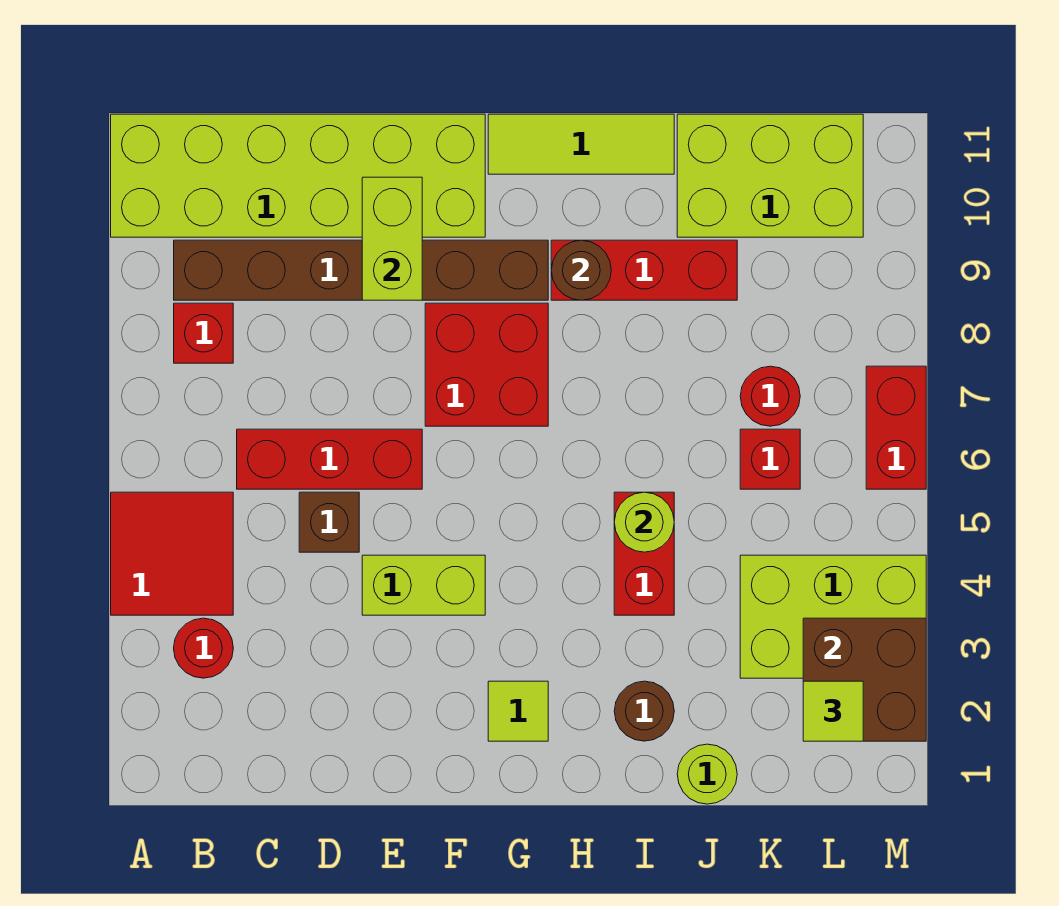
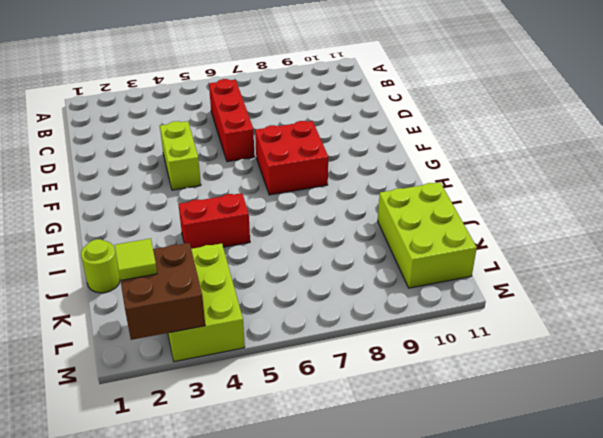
none -> red 2x2 tile [111,492,233,615]
none -> lime 2x6 brick [111,114,485,237]
none -> red 1x1 round brick [174,618,233,678]

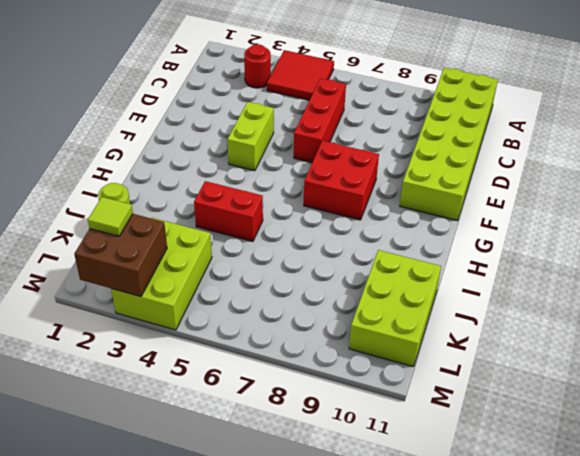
none -> red 1x1 brick [174,303,233,363]
none -> brown 1x6 brick [174,240,548,300]
none -> brown 1x1 brick [299,492,359,552]

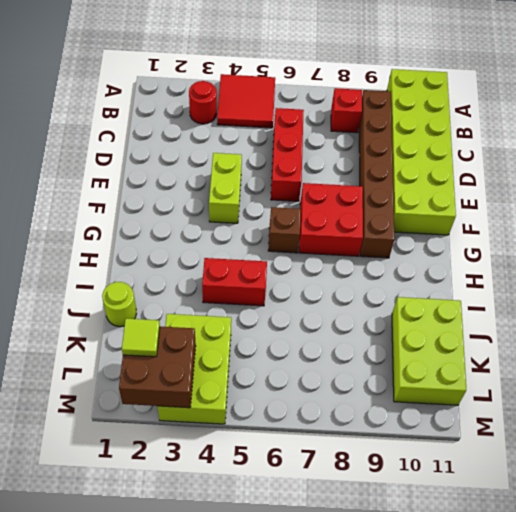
brown 1x1 brick [268,207,301,253] -> brown 1x1 brick moved to [299,492,359,552]
none -> lime 1x1 tile [488,681,548,741]
none -> lime 1x3 tile [488,114,674,174]
none -> red 1x3 brick [551,240,737,300]

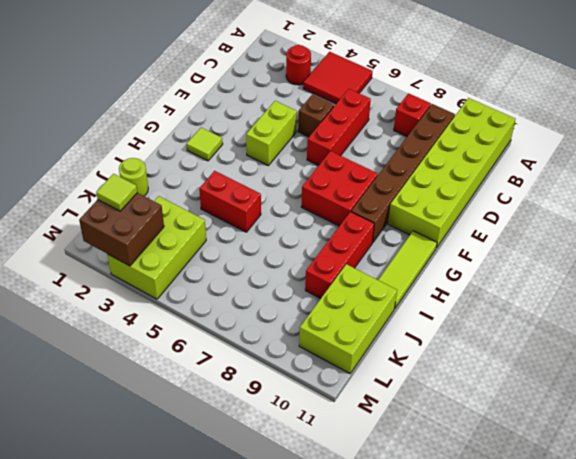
none -> brown 1x1 round brick [614,681,674,741]
none -> red 1x1 brick [740,429,800,489]
none -> red 1x1 round brick [740,366,800,426]

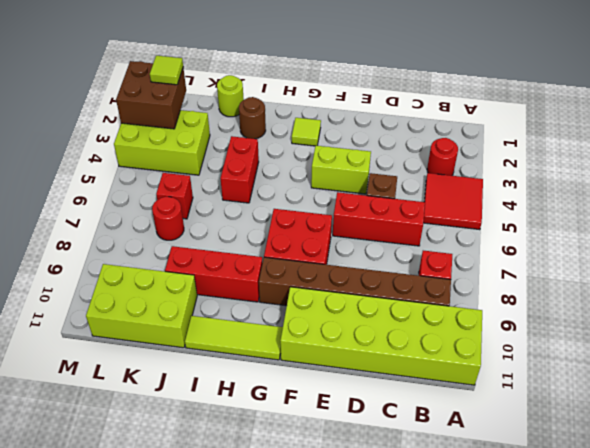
none -> red 1x2 brick [866,366,926,489]
none -> lime 1x2 brick [362,177,422,300]
none -> brown 1x1 round brick [551,240,611,300]

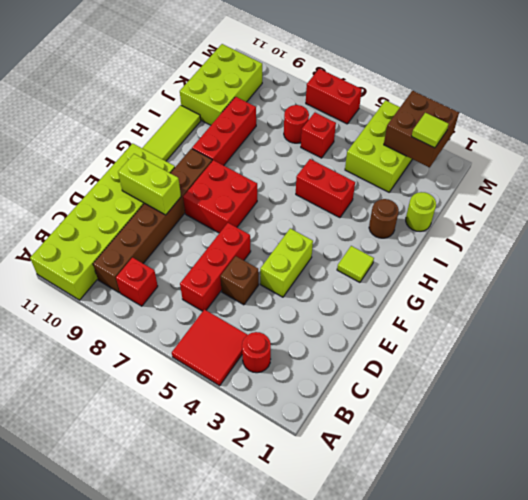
none -> brown 1x1 round brick [551,240,611,300]
none -> lime 1x1 round brick [614,492,674,552]

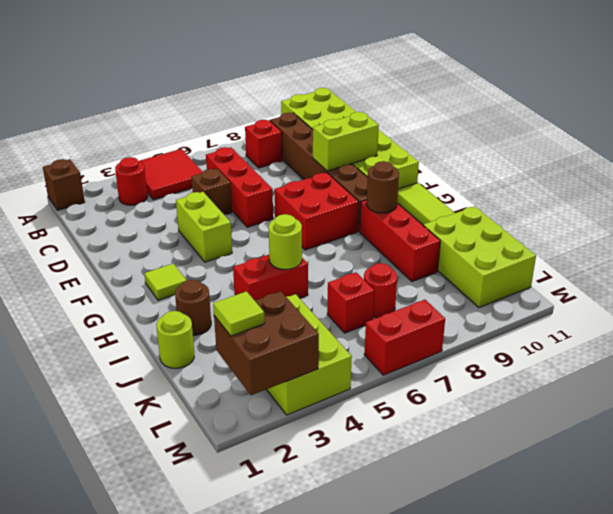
brown 1x1 brick [43,159,85,210] -> none

